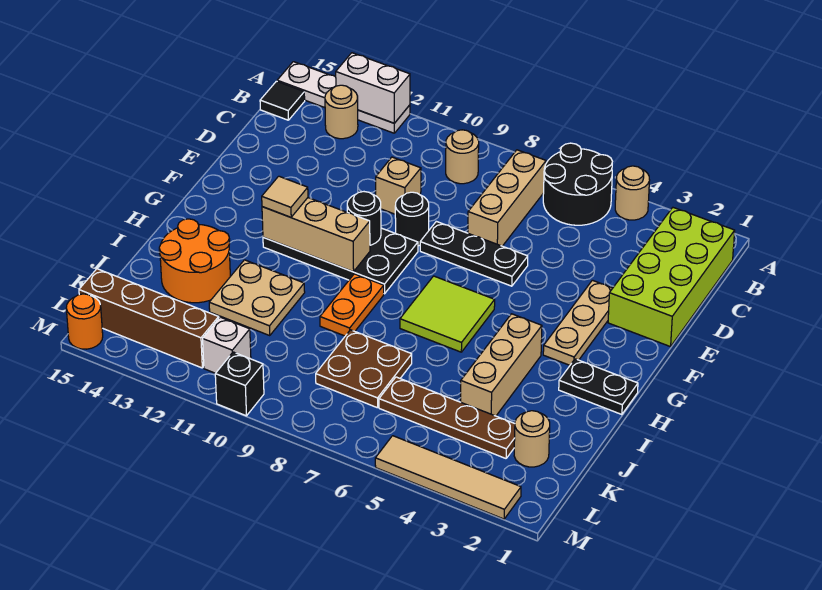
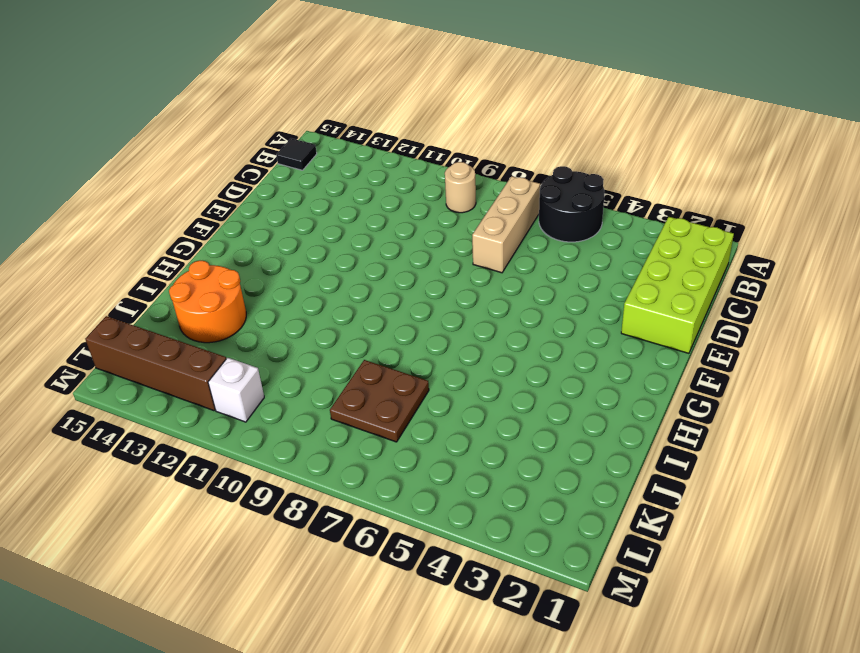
none -> tan 1x1 round brick [615,166,650,220]
none -> white 1x4 plate [277,62,410,133]
none -> tan 1x1 round brick [325,85,358,139]
none -> tan 1x1 brick [376,157,421,214]

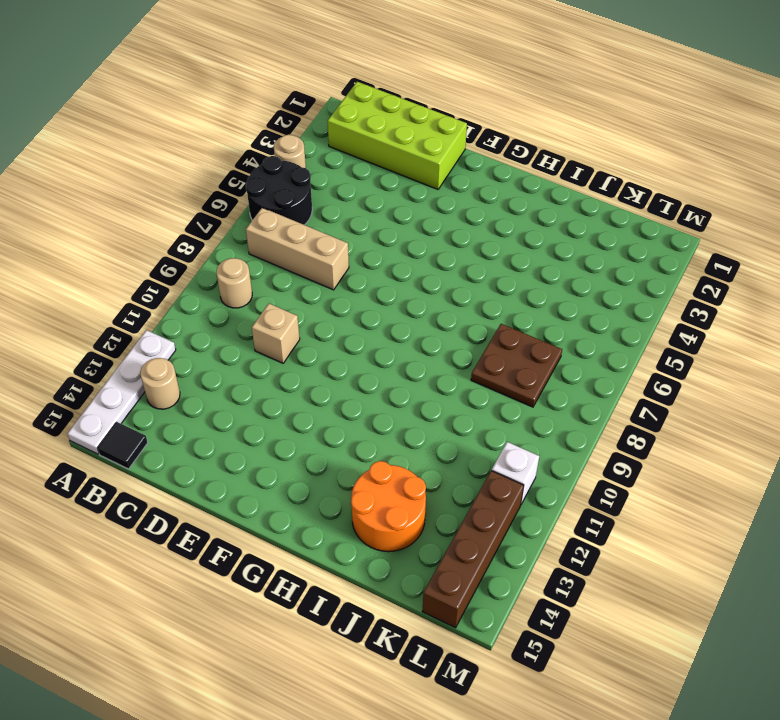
none -> tan 1x3 plate [543,280,613,365]
none -> black 1x3 plate [420,221,528,286]
none -> black 1x1 round brick [395,192,429,246]
none -> black 2x4 plate [263,228,418,294]

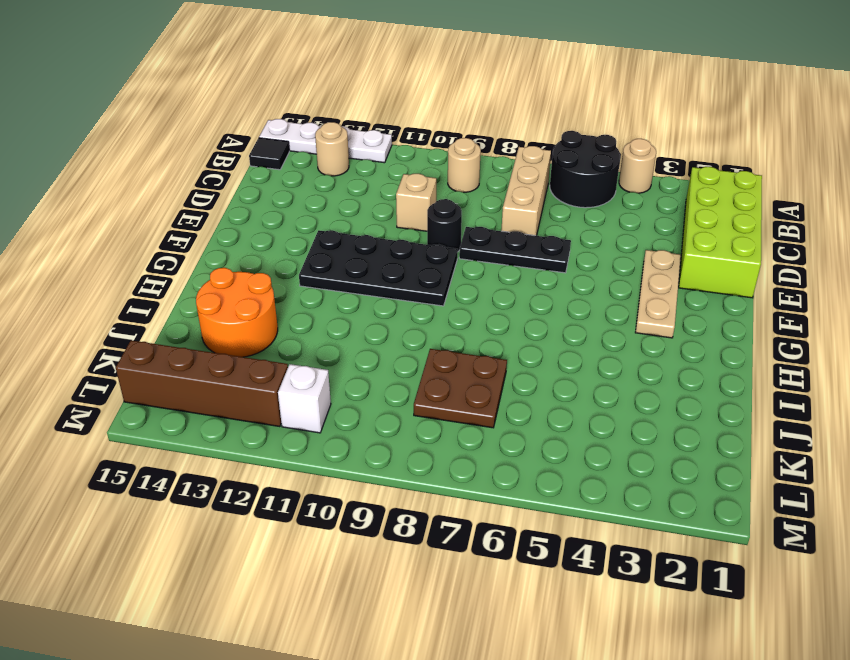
none -> lime 2x2 tile [400,276,495,352]
none -> black 1x2 plate [559,359,638,415]
none -> tan 1x3 brick [461,314,542,416]
none -> orange 1x2 plate [320,274,384,336]

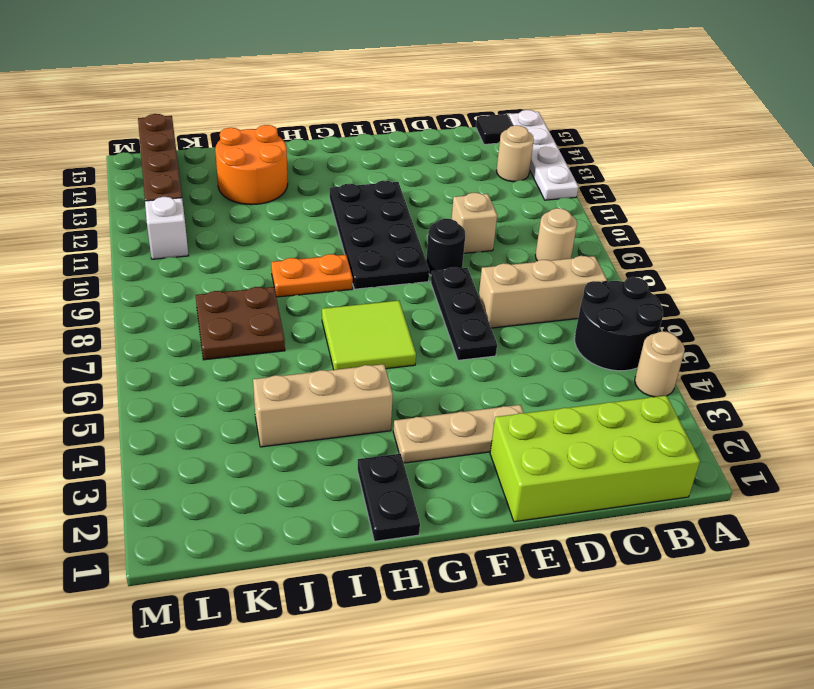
none -> tan 2x2 plate [209,260,305,335]
none -> tan 1x1 round brick [514,411,550,467]
none -> brown 1x4 plate [379,377,515,458]
none -> tan 1x4 tile [375,436,521,519]

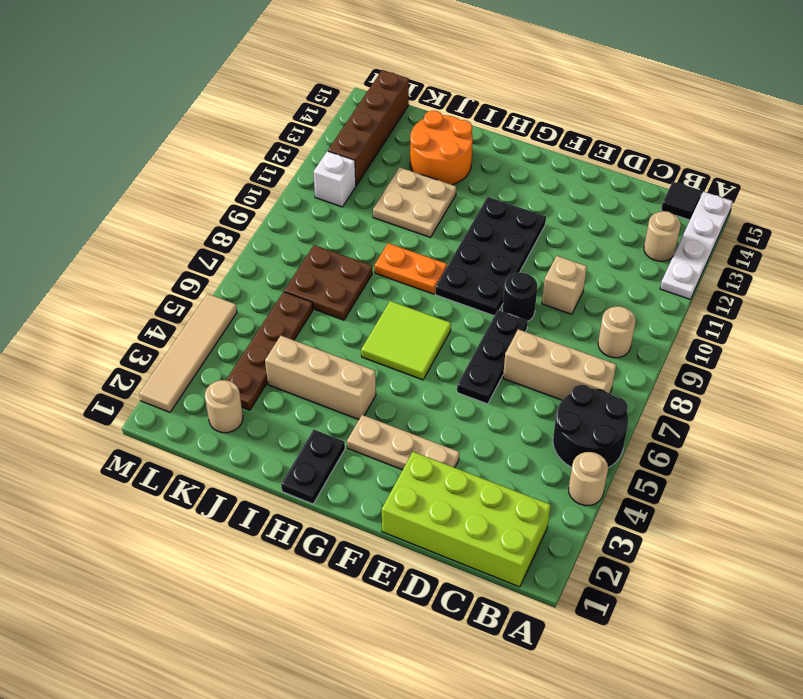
none -> black 1x1 brick [215,352,264,416]
none -> orange 1x1 round brick [66,294,103,349]
none -> white 1x2 brick [336,53,410,123]
none -> black 1x1 round brick [347,192,381,245]

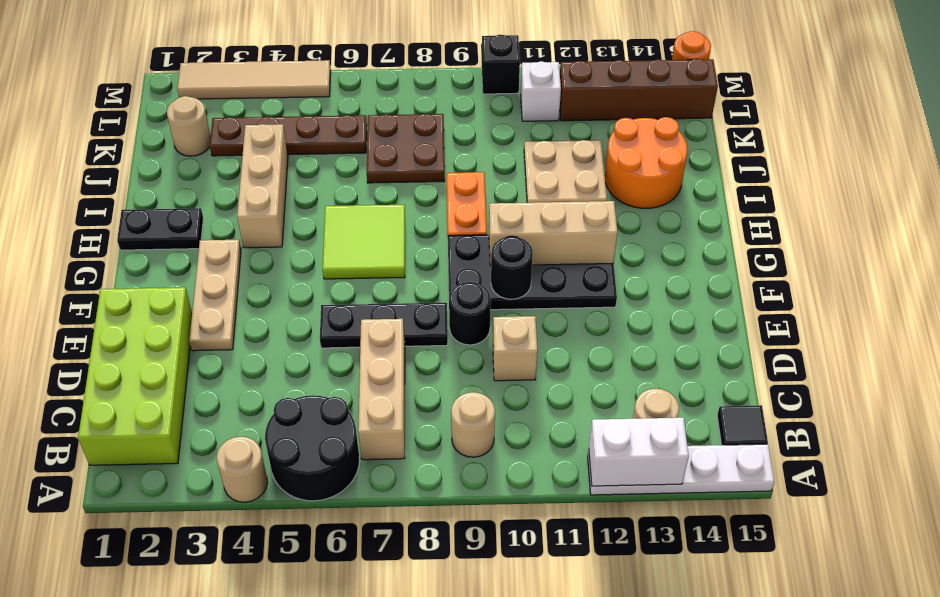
none -> tan 1x1 tile [262,176,308,217]

